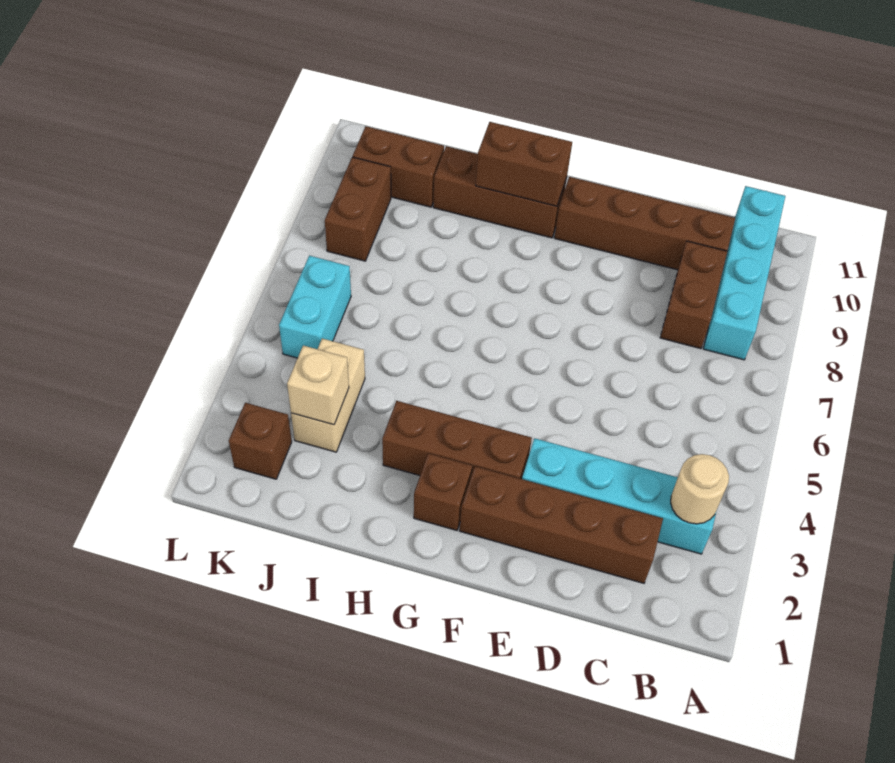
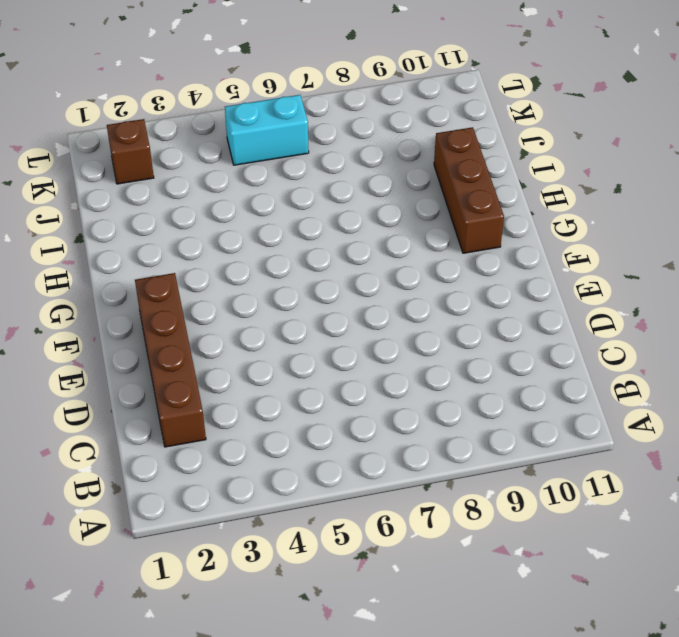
none -> cyan 1x4 brick [522,438,716,554]
none -> cyan 1x4 brick [703,186,785,360]
none -> brown 1x2 brick [660,241,727,349]

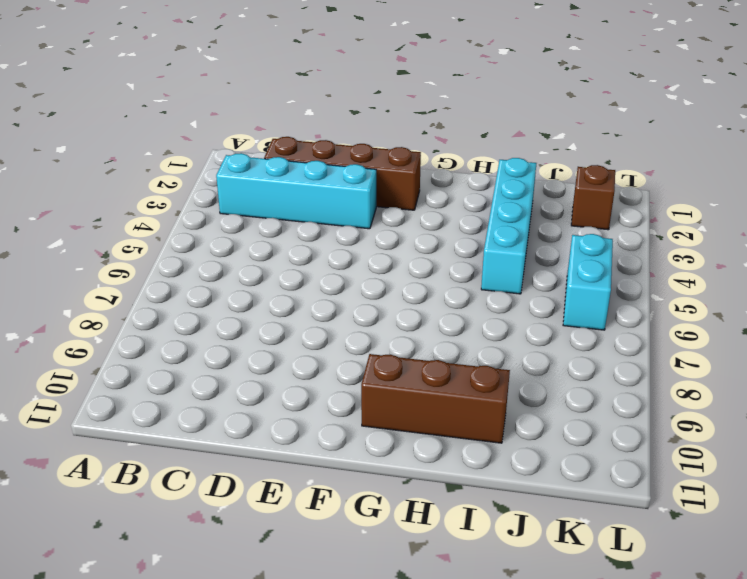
cyan 1x4 brick [481,158,536,294] -> cyan 1x4 brick moved to [703,186,785,360]
none -> brown 1x2 brick [660,241,727,349]
none -> brown 1x4 brick [554,177,735,270]
none -> brown 1x3 brick [382,401,532,479]

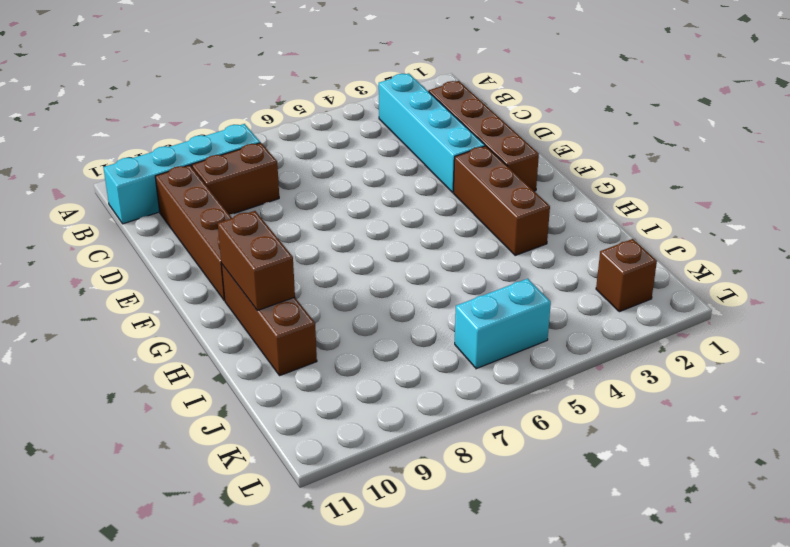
none -> brown 1x1 brick [414,453,472,530]
none -> tan 1x2 brick [291,338,365,452]
none -> brown 1x2 brick [353,126,444,207]

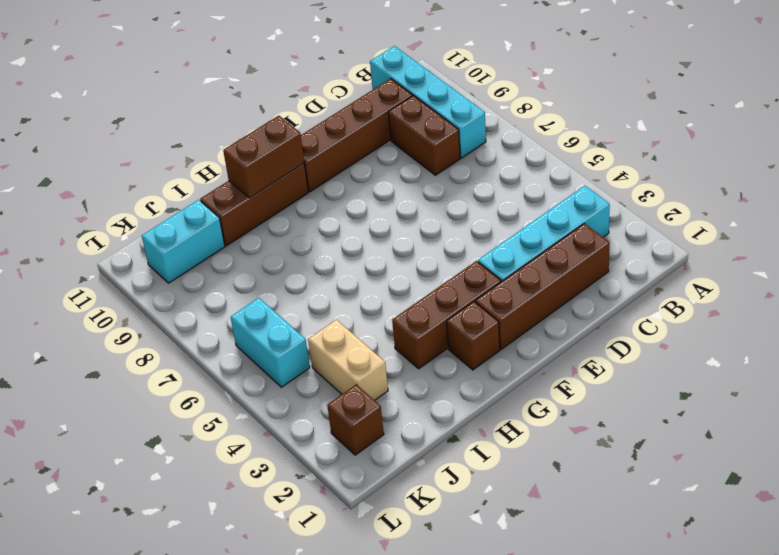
cyan 1x2 brick [142,200,225,283] -> brown 1x2 brick [353,126,444,207]
none -> brown 1x2 brick [325,157,391,261]
none -> tan 1x1 round brick [671,454,729,524]
none -> tan 1x1 brick [287,346,349,425]

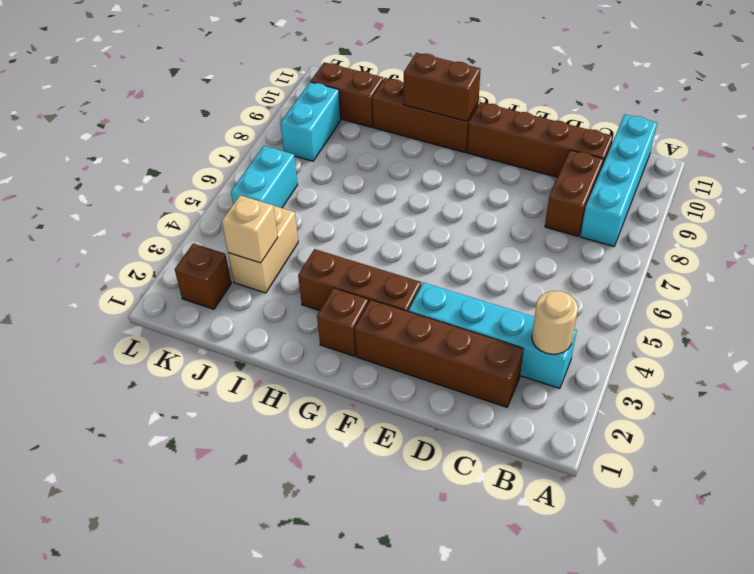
cyan 1x2 brick [281,82,341,161] -> brown 1x2 brick [325,157,391,261]

